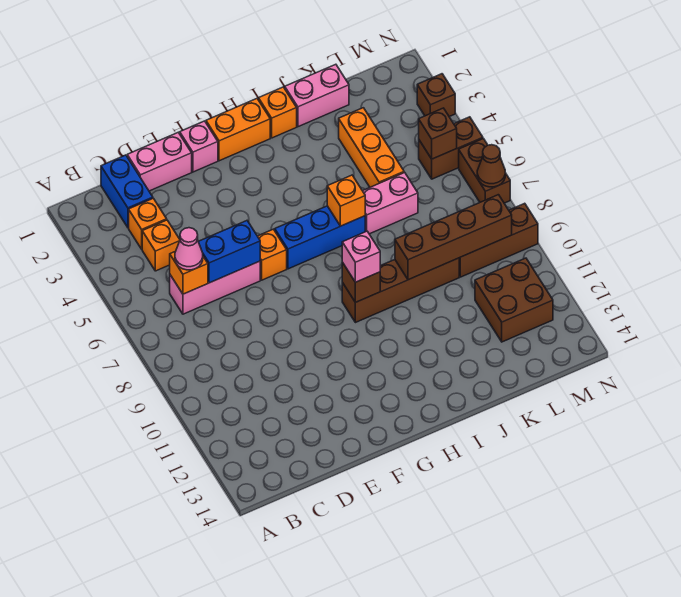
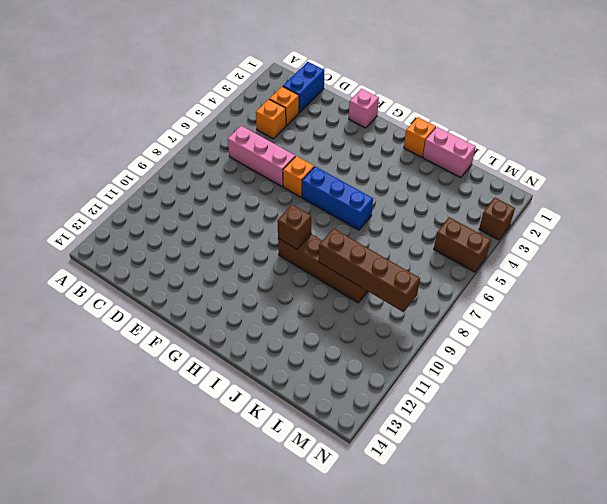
none -> pink 1x2 brick [127,132,192,191]
none -> orange 1x2 brick [206,99,270,161]
none -> pink 1x2 brick [363,173,418,234]

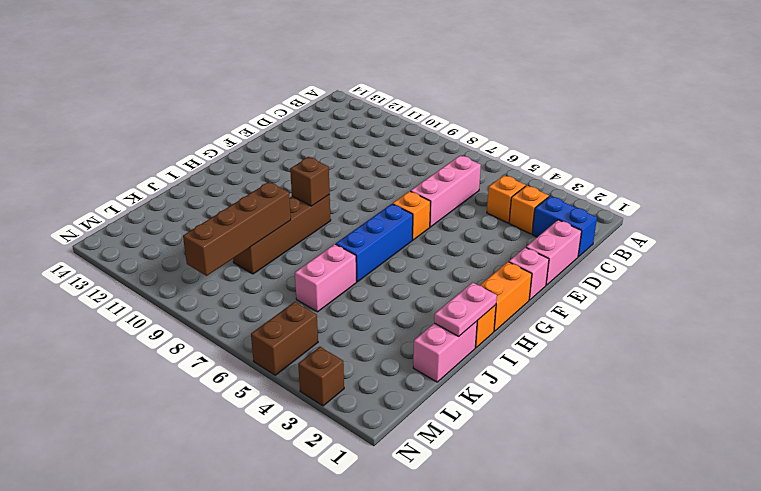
pink 1x2 plate [434,283,497,337] -> none
none -> orange 1x3 brick [339,108,404,187]
none -> brown 1x3 brick [459,203,538,277]
none -> brown 2x2 brick [475,258,553,342]

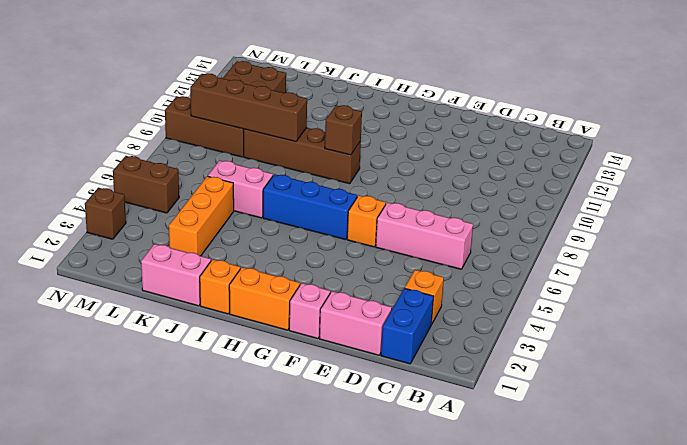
none -> orange 1x1 brick [142,220,180,271]
none -> brown 1x2 brick [459,139,510,203]
none -> orange 1x1 brick [170,252,208,294]

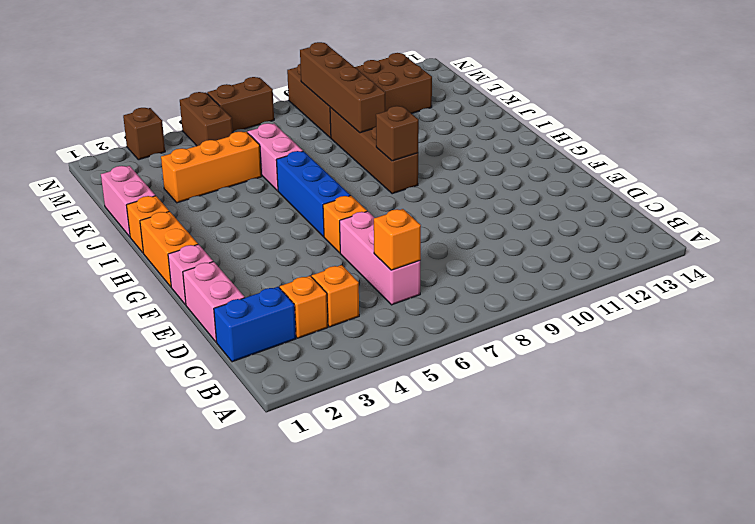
none -> blue 1x2 brick [198,221,260,283]
none -> orange 1x1 brick [327,175,365,226]
none -> brown 1x1 brick [419,108,457,159]

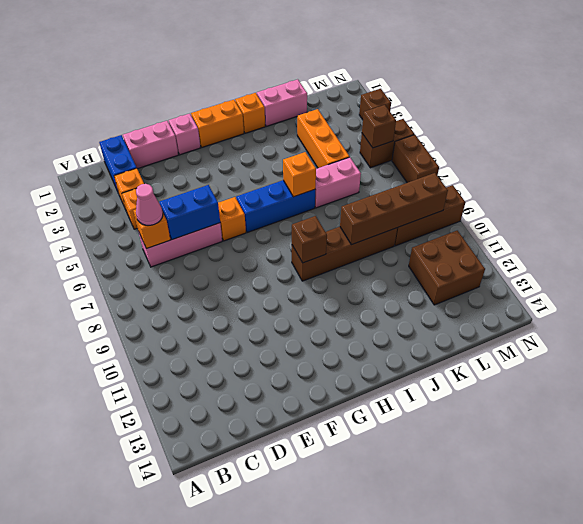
none -> brown 1x1 cone [477,145,505,187]
none -> pink 1x1 brick [342,231,380,282]

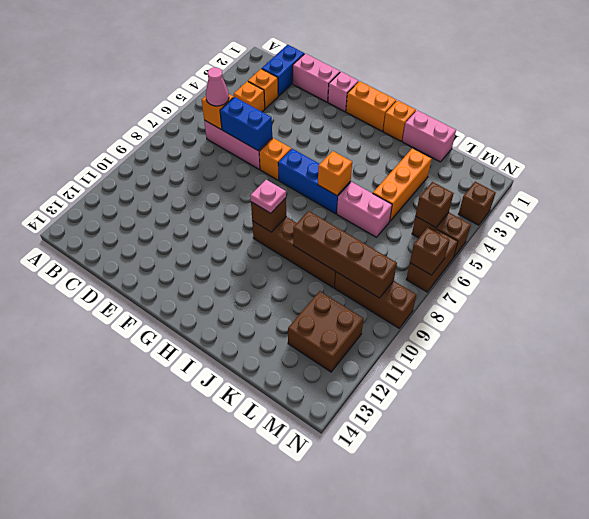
pink 1x1 plate [250,180,286,213] -> pink 1x1 brick [342,231,380,282]
brown 1x1 brick [410,228,449,275] -> brown 1x1 cone [477,145,505,187]

